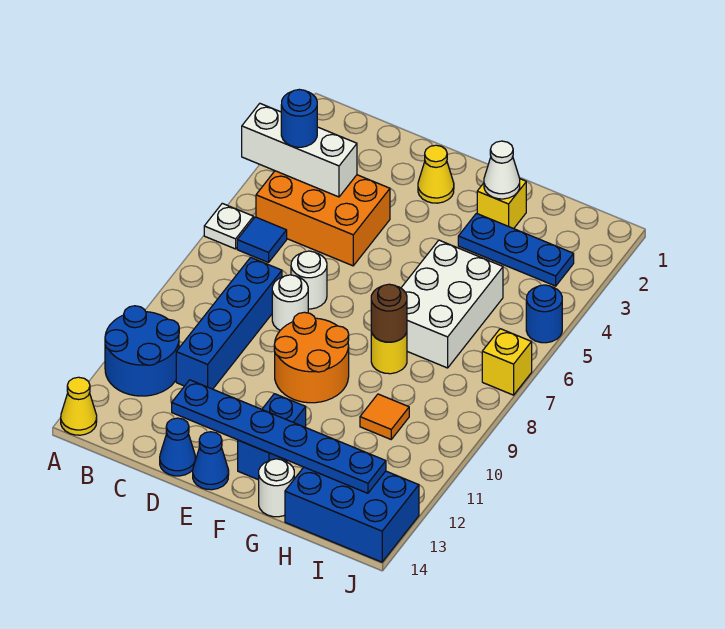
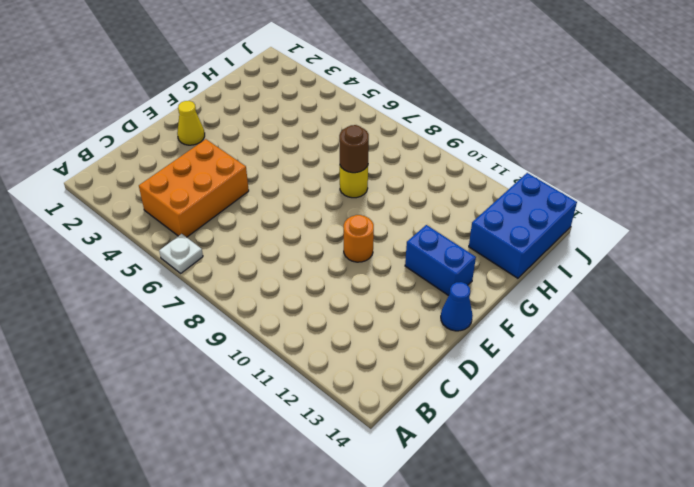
orange 1x1 round brick [344,215,374,262] -> orange 2x2 round brick [274,312,349,403]
none -> blue 2x2 round brick [105,306,179,396]
none -> yellow 1x1 cone [61,377,97,435]
none -> blue 1x1 tile [237,217,287,263]

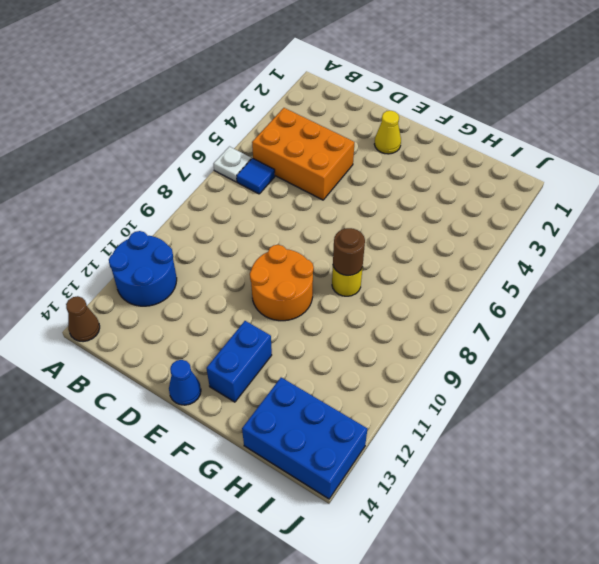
brown 1x1 cone [66,296,100,342] -> yellow 1x1 cone [61,377,97,435]
none -> blue 1x4 brick [176,257,282,389]
none -> white 1x1 round brick [291,251,327,309]
none -> white 1x1 round brick [272,275,308,330]

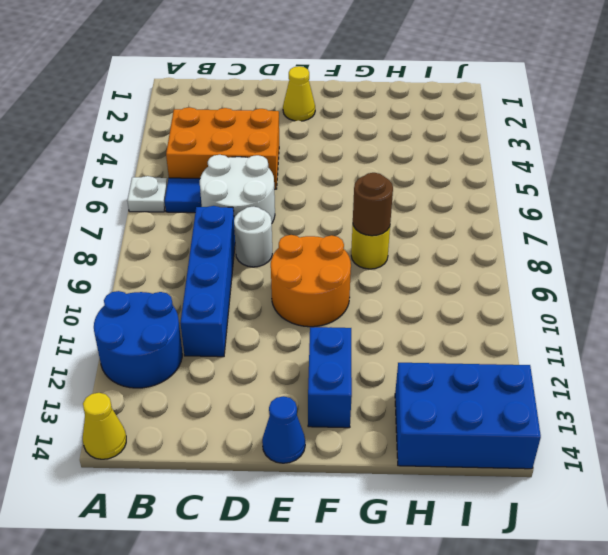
white 2x2 round brick [200,155,275,223] -> white 1x1 round brick [291,251,327,309]
none -> blue 1x1 cone [160,418,196,476]
none -> yellow 1x1 brick [477,179,526,229]
none -> blue 1x3 plate [458,213,574,286]

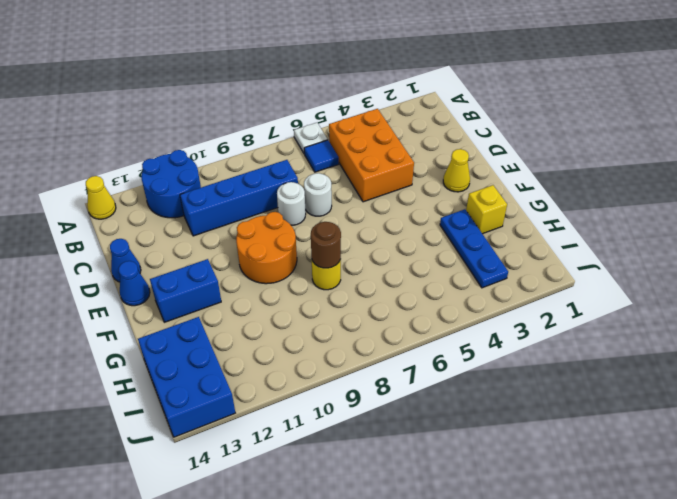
none -> white 2x3 brick [401,240,503,368]
none -> white 1x1 round brick [259,459,294,517]
none -> orange 1x1 tile [360,394,409,439]

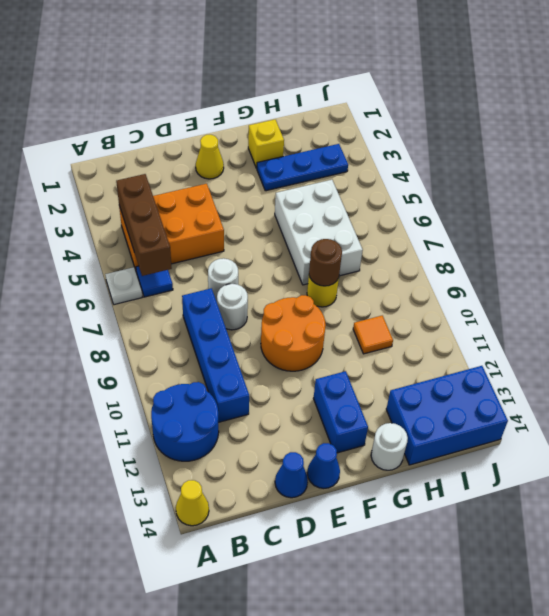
brown 1x3 brick [116,174,172,276] -> white 1x3 brick [242,104,357,197]
none -> blue 1x1 round brick [526,285,562,343]
none -> yellow 1x1 brick [482,329,532,395]
none -> blue 1x6 plate [172,380,386,493]

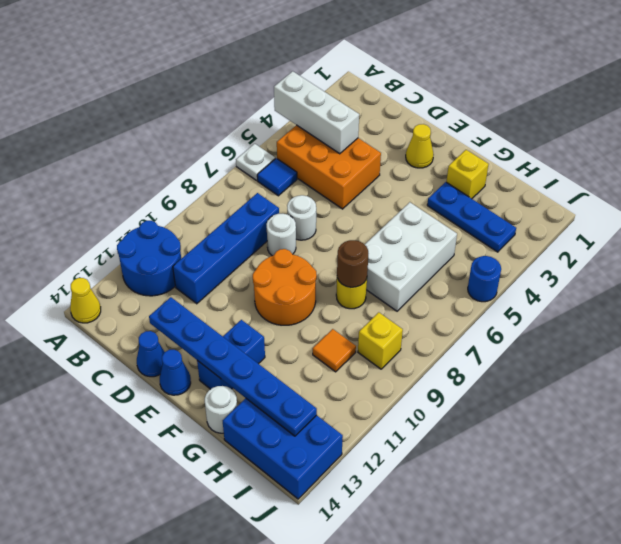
yellow 1x1 brick [358,312,403,369] -> yellow 1x1 brick moved to [482,329,532,395]
none -> white 1x1 cone [484,141,520,199]
none -> blue 1x1 round brick [281,89,317,147]

